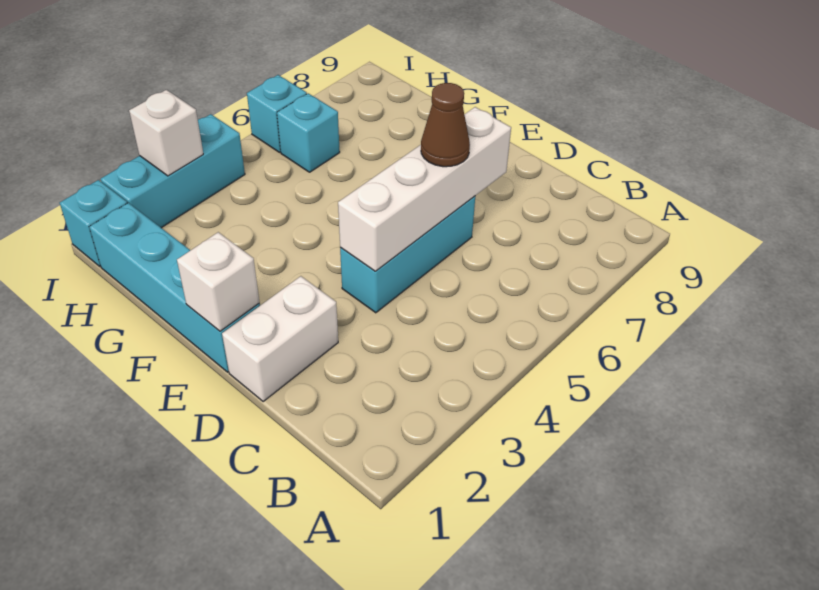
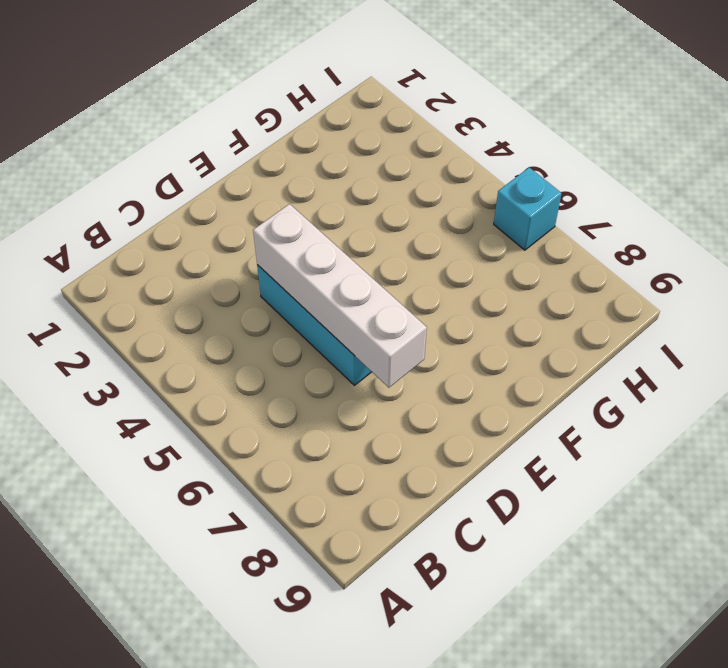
none -> white 1x2 brick [222,276,338,402]
none -> cyan 1x4 brick [89,203,260,372]

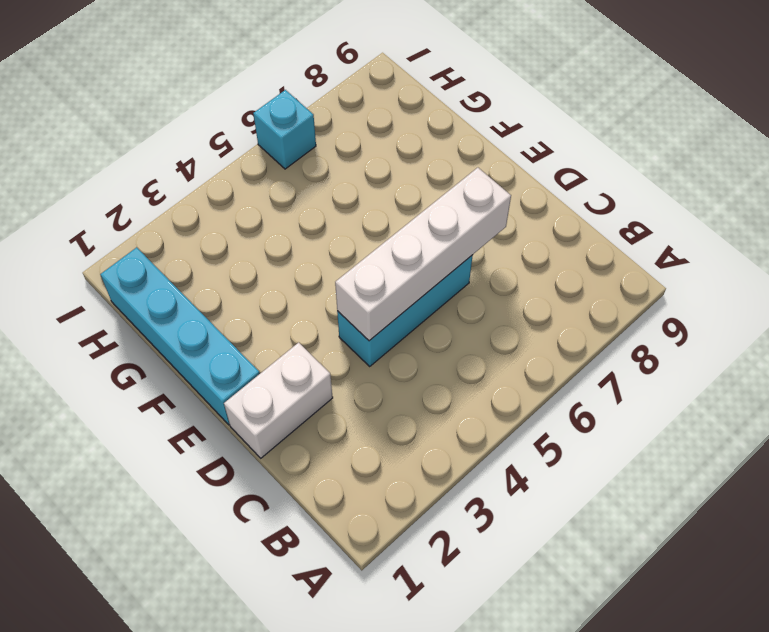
none -> cyan 1x1 brick [277,93,340,172]
none -> cyan 1x1 brick [60,180,127,266]

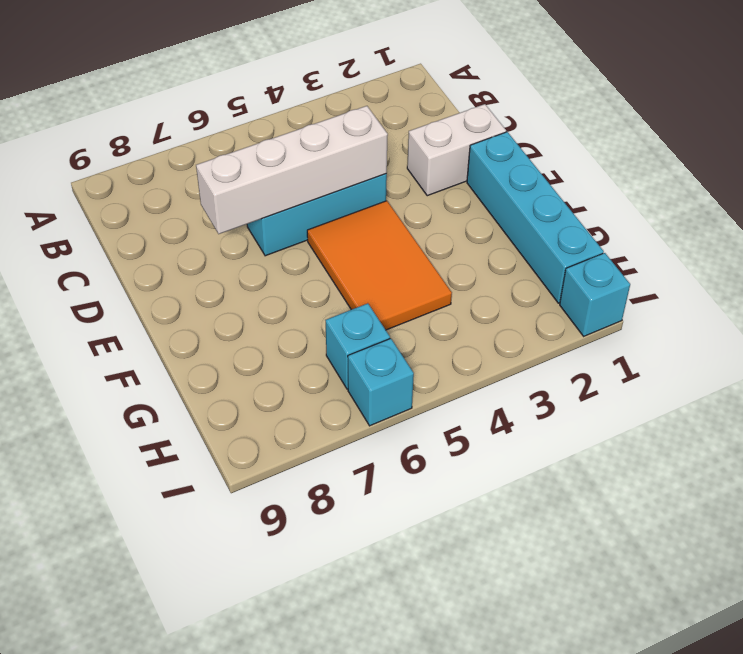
orange 2x3 tile [307,201,452,330] -> none
none -> cyan 1x3 brick [101,114,245,228]
none -> white 1x1 brick [177,232,260,331]

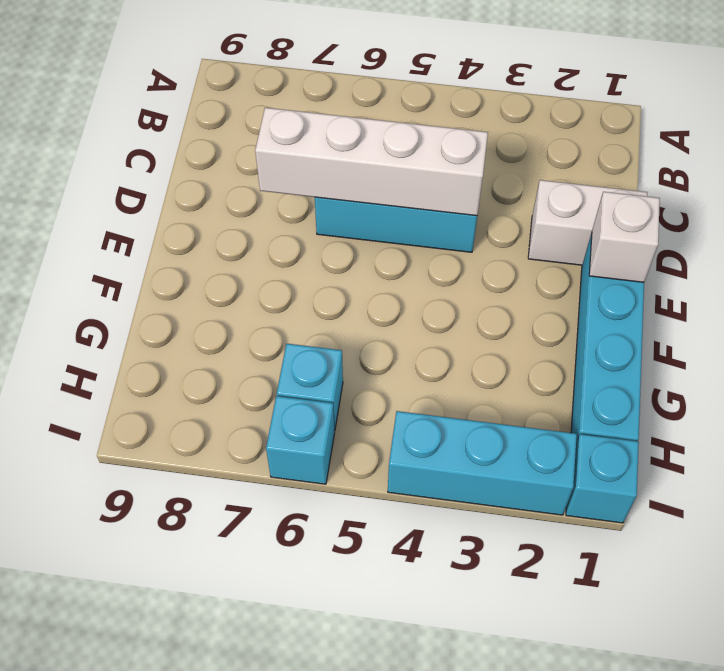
none -> white 1x1 brick [129,90,203,176]
none -> brown 1x1 cone [421,83,470,167]

